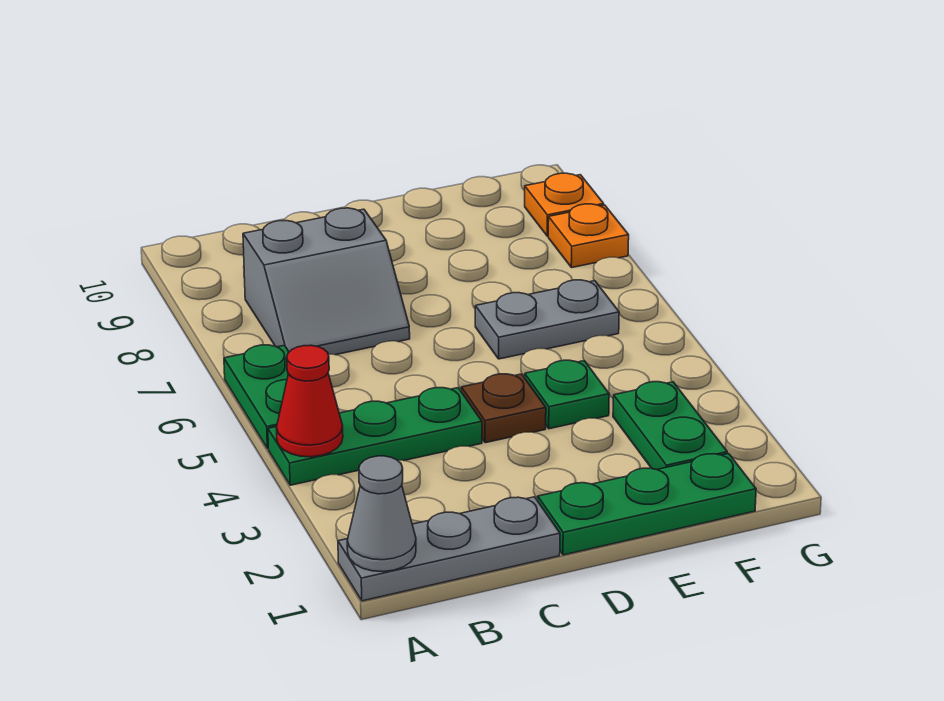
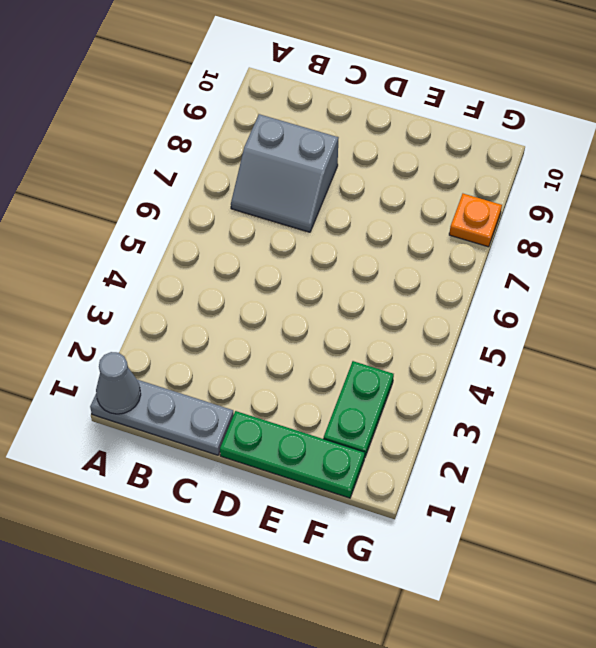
none -> green 1x3 plate [268,387,482,485]
none -> green 1x2 plate [224,345,289,449]
none -> brown 1x1 plate [461,374,546,443]

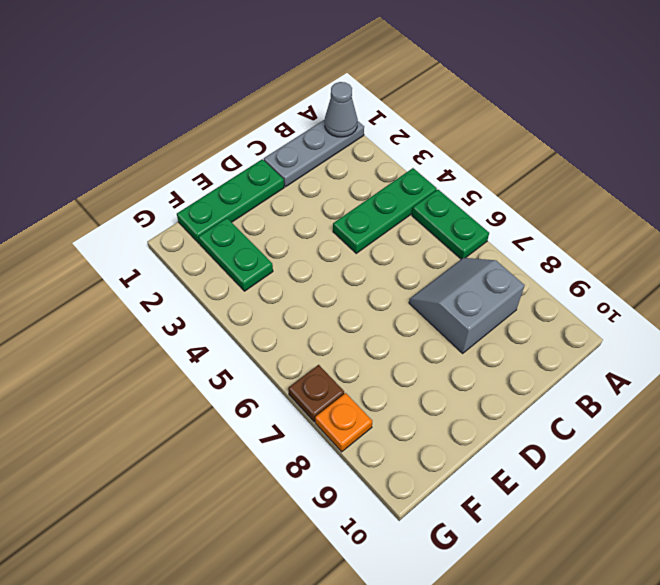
brown 1x1 plate [288,365,344,422] -> brown 1x1 plate moved to [461,374,546,443]
none -> green 1x1 plate [525,360,609,429]
none -> grey 1x2 plate [475,280,619,359]
none -> orange 1x1 plate [525,173,604,236]

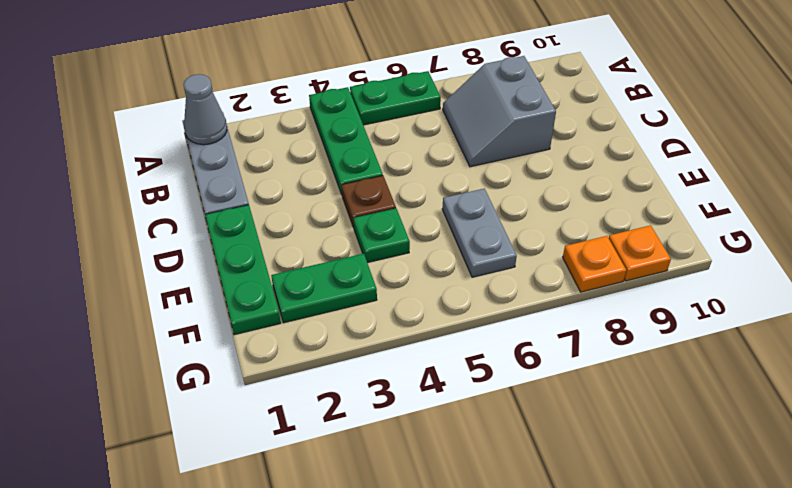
none -> red 1x1 cone [276,345,343,457]

